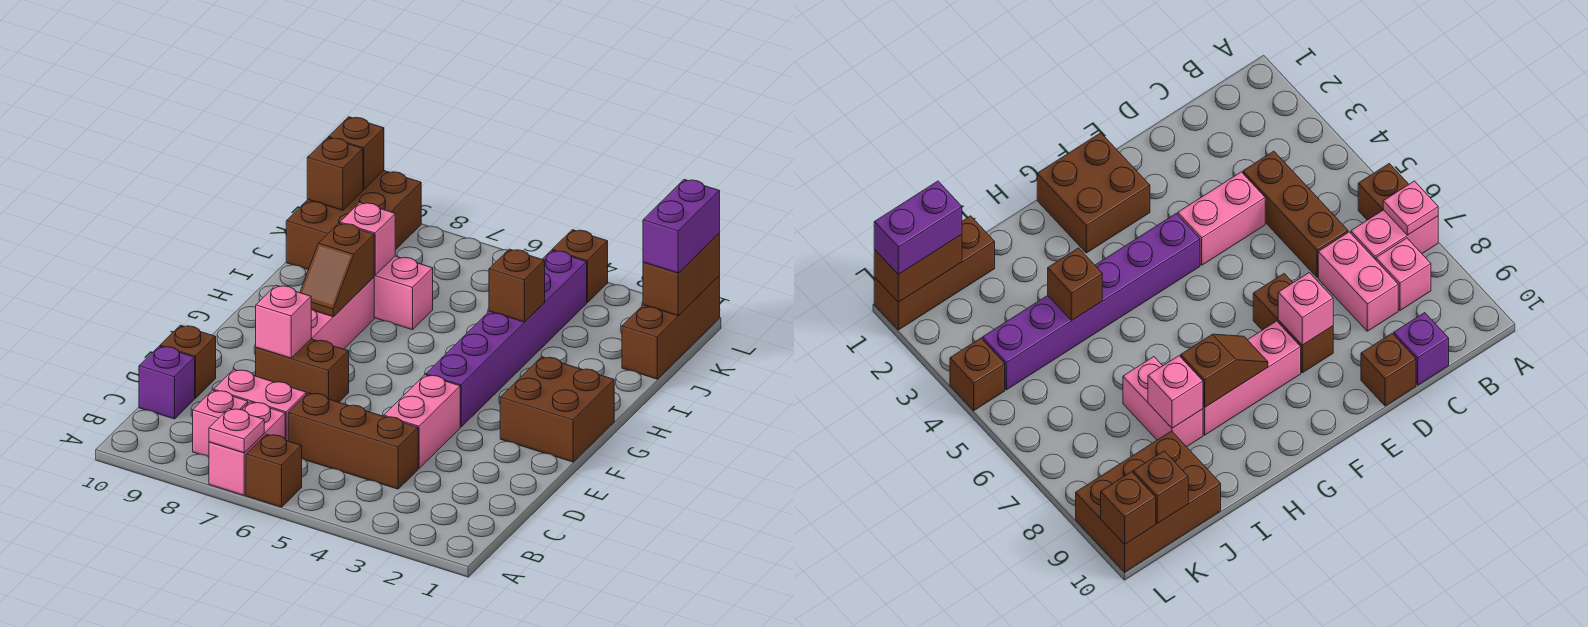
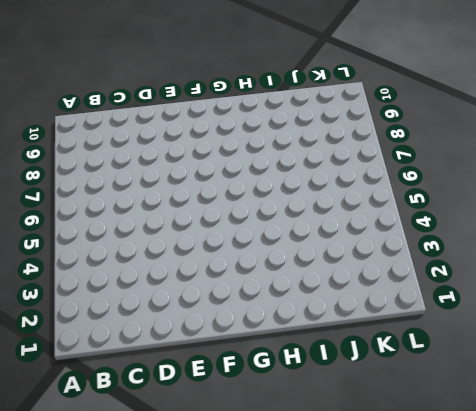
none -> brown 1x1 brick [246,434,302,507]
none -> pink 1x2 brick [209,402,285,495]
none -> pink 1x1 brick [193,390,248,457]

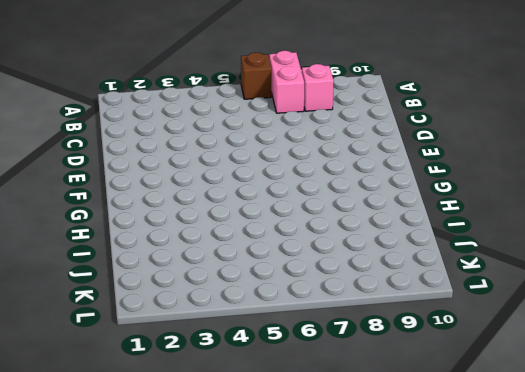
none -> brown 1x3 brick [288,393,418,489]
none -> pink 1x2 brick [214,369,306,441]
none -> purple 1x1 brick [139,346,195,419]

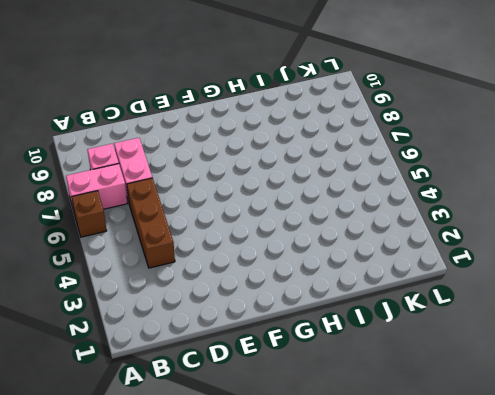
none -> purple 1x1 brick [139,346,195,419]
none -> pink 1x2 brick [384,375,460,468]
none -> brown 1x1 brick [160,325,216,398]

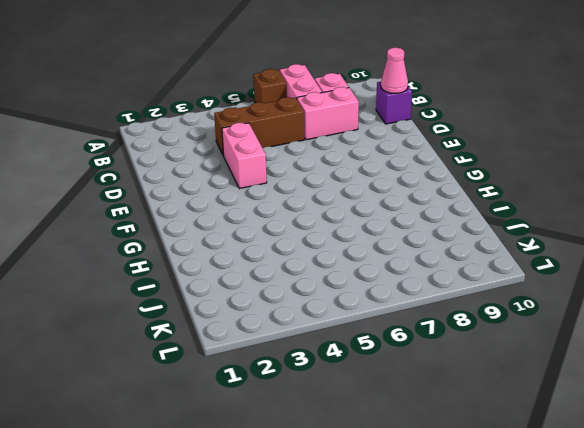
pink 1x1 cone [381,48,408,94] -> none
none -> brown 1x1 brick [160,325,216,398]
none -> brown 1x2 brick [256,339,349,402]
none -> brown 2x2 brick [500,357,614,462]

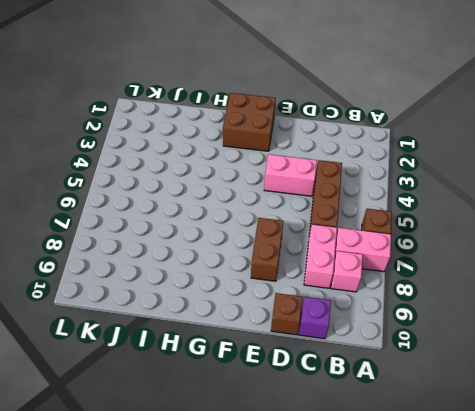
none -> purple 1x6 brick [426,250,587,427]
none -> pink 1x3 brick [311,277,374,349]
none -> pink 1x2 brick [374,256,433,330]

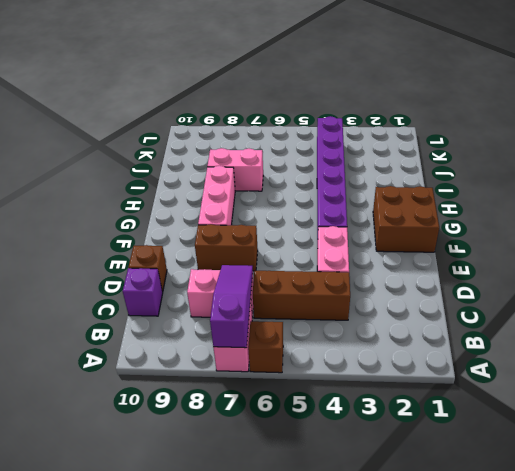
purple 1x3 slope [210,265,253,348] -> pink 1x1 plate [209,408,264,453]
none -> pink 1x1 brick [193,390,248,457]
none -> brown 1x3 brick [622,276,720,379]
none -> brown 2x3 brick [286,171,421,270]

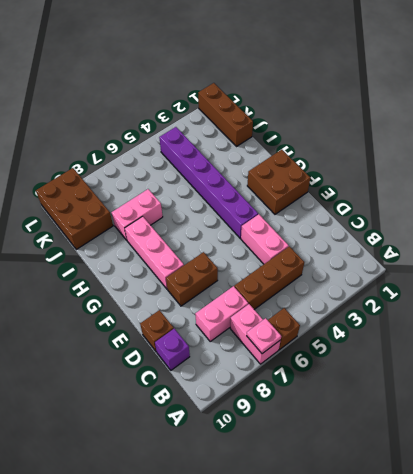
none -> pink 1x1 brick [193,390,248,457]
none -> brown 1x1 brick [552,230,608,303]
none -> pink 1x1 brick [256,285,311,358]

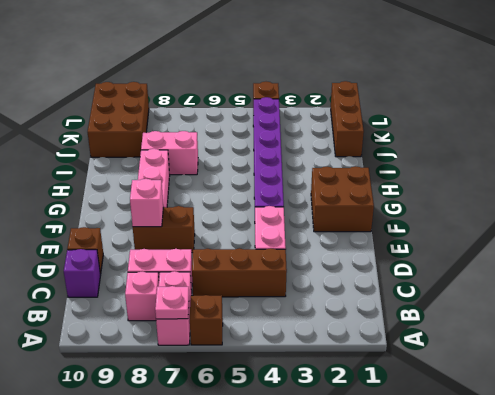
none -> brown 1x2 slope [300,223,374,317]
none -> brown 1x1 brick [489,249,545,322]
none -> pink 1x1 brick [340,202,395,275]

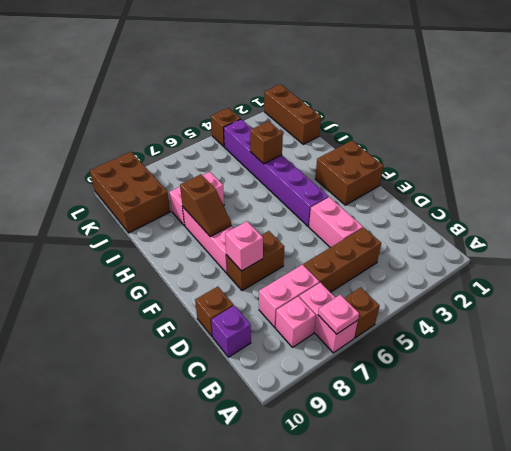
none -> pink 1x1 brick [340,202,395,275]
none -> brown 1x2 brick [643,233,720,316]
none -> brown 1x1 brick [307,138,363,210]

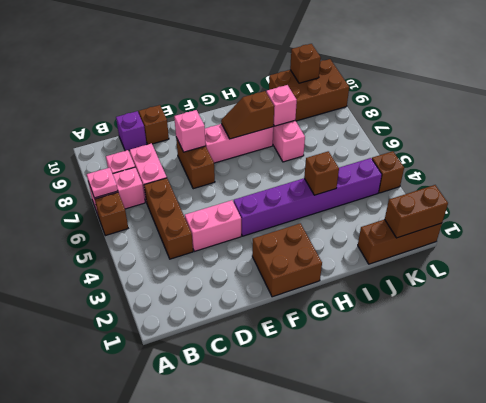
none -> brown 1x1 brick [329,117,384,190]
none -> purple 1x2 brick [643,179,720,273]

